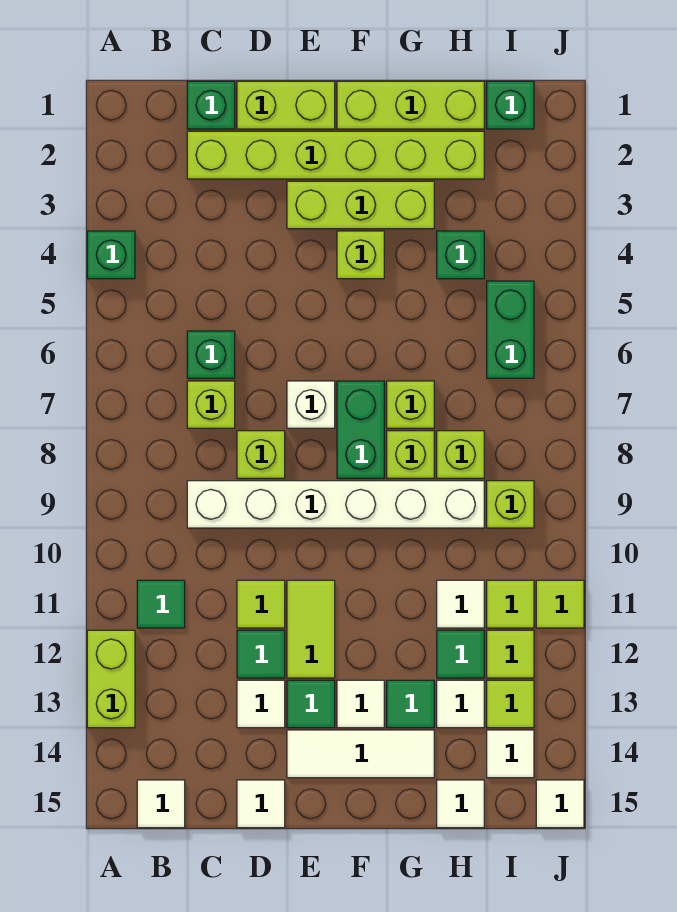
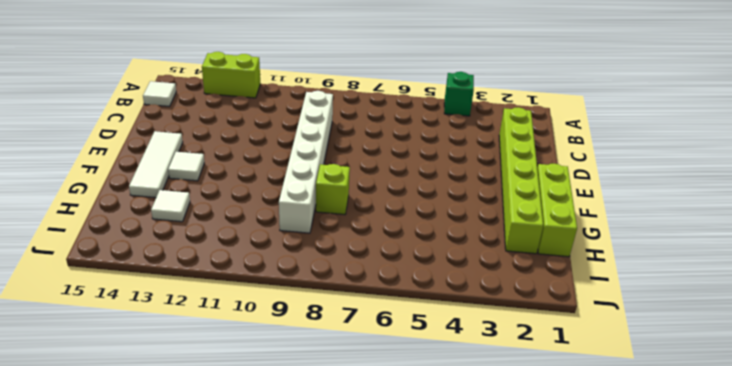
none -> green 1x1 tile [137,580,185,628]
none -> green 1x1 brick [187,81,235,129]
none -> green 1x1 brick [187,331,235,378]
none -> lime 1x1 brick [187,381,235,428]

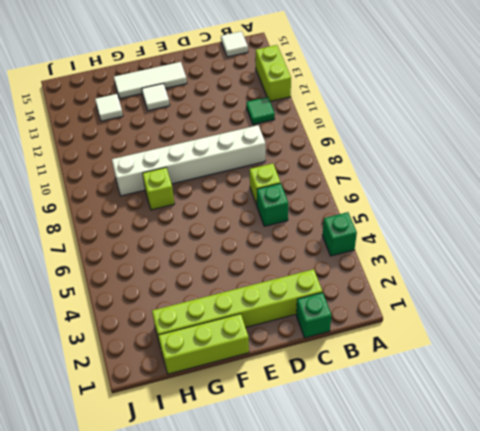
none -> lime 1x2 brick [237,81,335,129]
none -> lime 1x1 brick [237,431,285,478]
none -> lime 1x1 tile [237,580,285,628]
none -> green 1x1 tile [237,630,285,678]

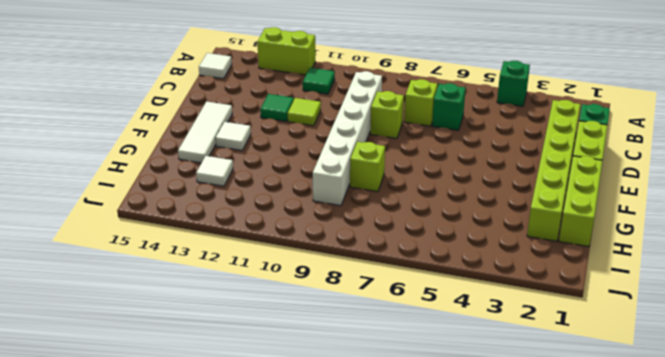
none -> white 1x1 tile [237,680,285,728]
none -> white 1x1 tile [237,780,285,828]
none -> lime 1x3 brick [287,181,434,229]
none -> white 1x1 brick [287,381,335,428]

